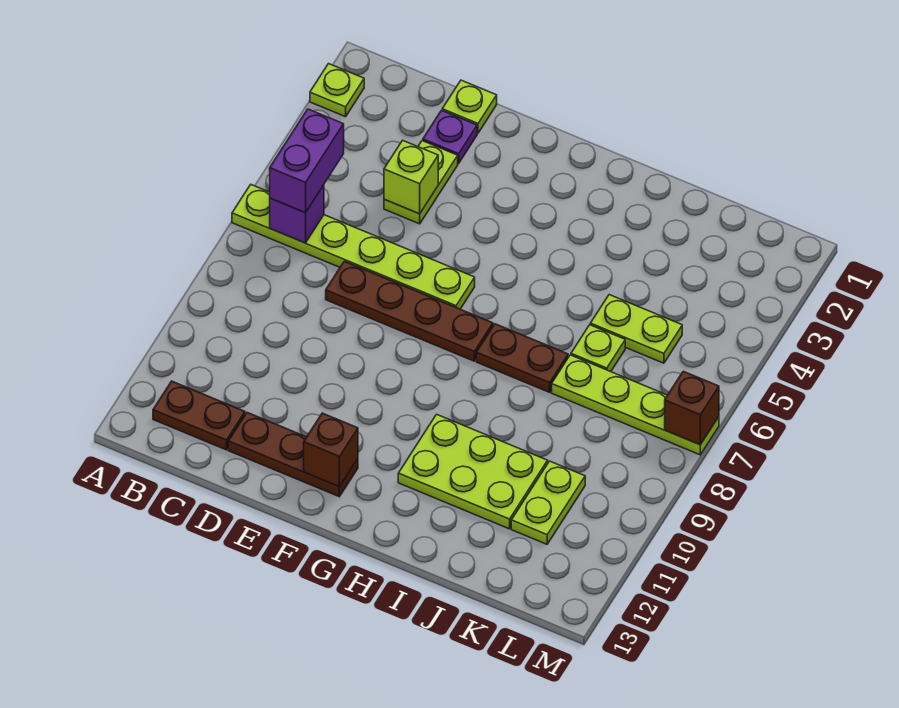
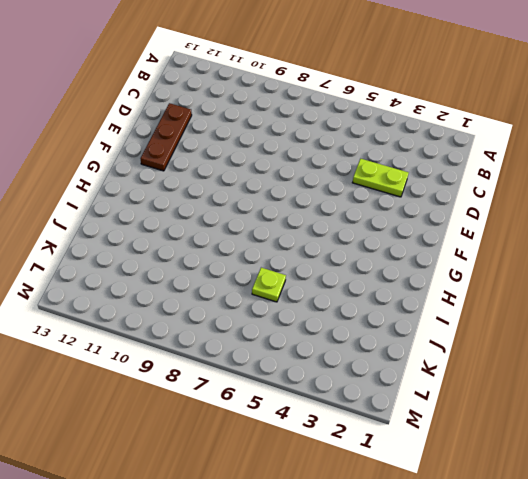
none -> lime 1x1 plate [310,64,364,117]
none -> lime 1x6 plate [232,185,475,309]
none -> brown 1x2 plate [153,381,245,450]

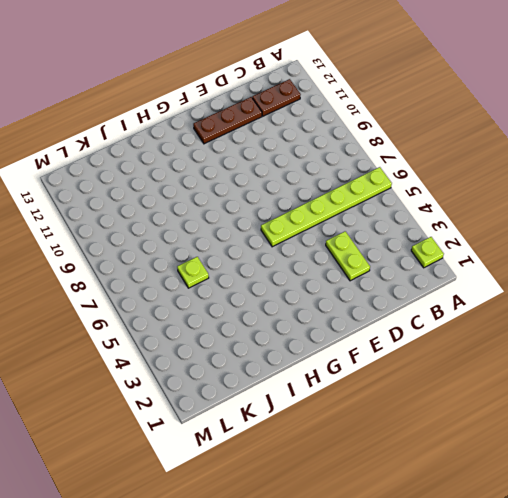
none -> lime 1x1 plate [442,80,497,133]
none -> purple 1x1 plate [423,110,477,163]
none -> brown 1x4 plate [326,261,493,361]

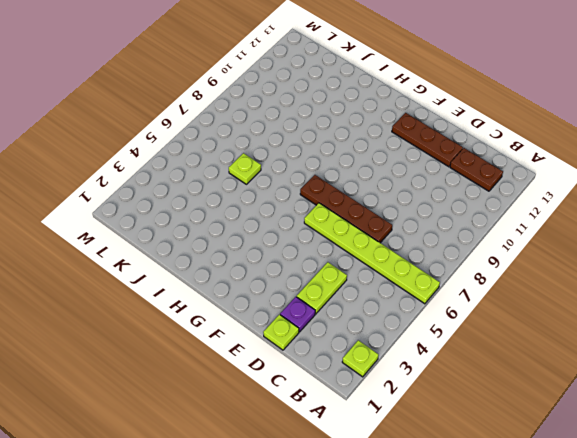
none -> brown 1x2 plate [476,324,568,392]
none -> lime 2x3 plate [398,414,548,529]
none -> lime 1x2 plate [590,295,682,363]

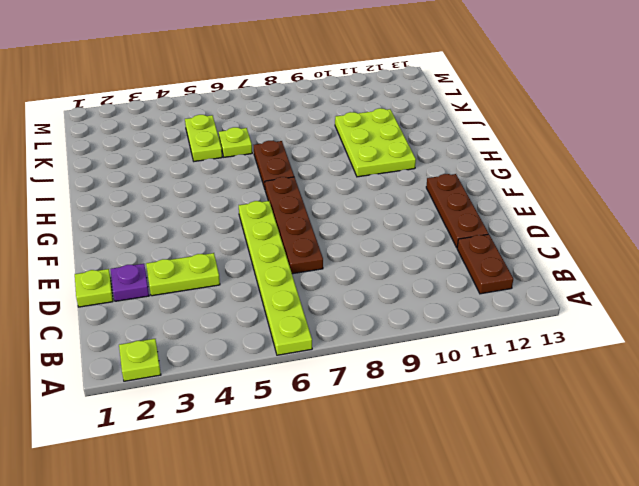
none -> lime 1x4 plate [552,355,719,455]
none -> lime 1x2 plate [511,461,585,544]
none -> purple 1x1 brick [270,185,324,243]

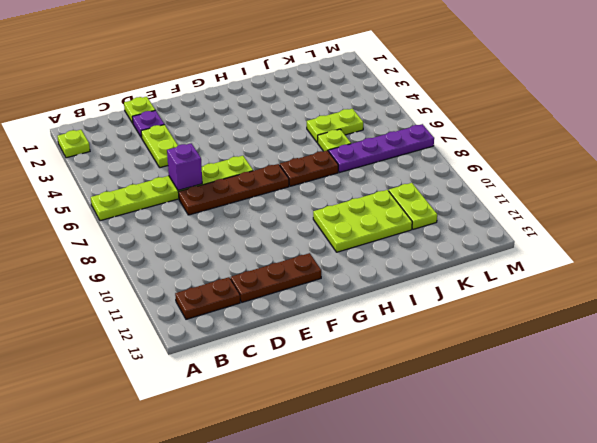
purple 1x1 brick [167,143,202,190] -> purple 1x1 brick moved to [270,185,324,243]
purple 1x4 plate [329,124,434,173] -> lime 1x4 plate [552,355,719,455]
none -> lime 1x1 brick [384,140,438,214]
none -> brown 1x1 brick [304,413,358,487]
none -> brown 1x1 brick [665,371,719,445]

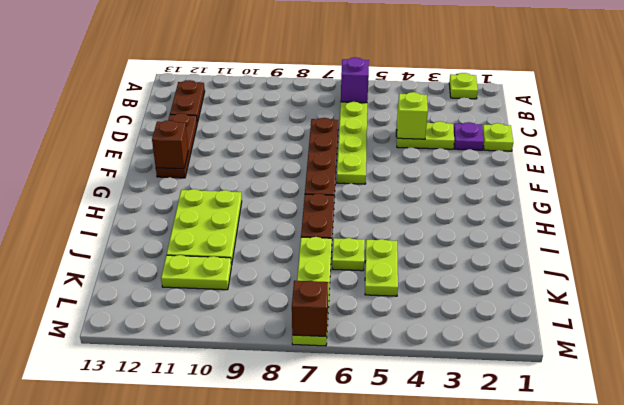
none -> purple 1x2 brick [270,109,344,213]

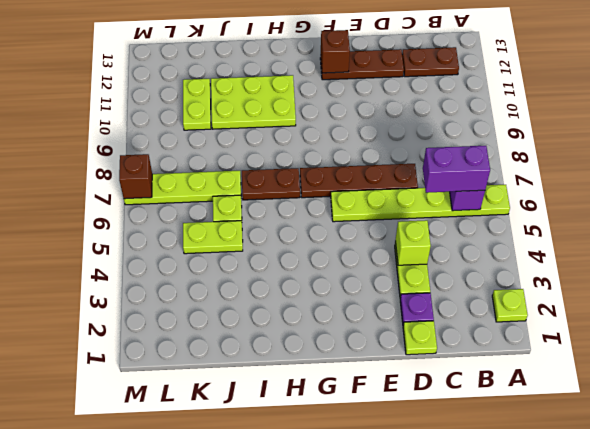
purple 1x2 brick [423,146,490,193] -> purple 1x2 brick turned to [270,109,344,213]

